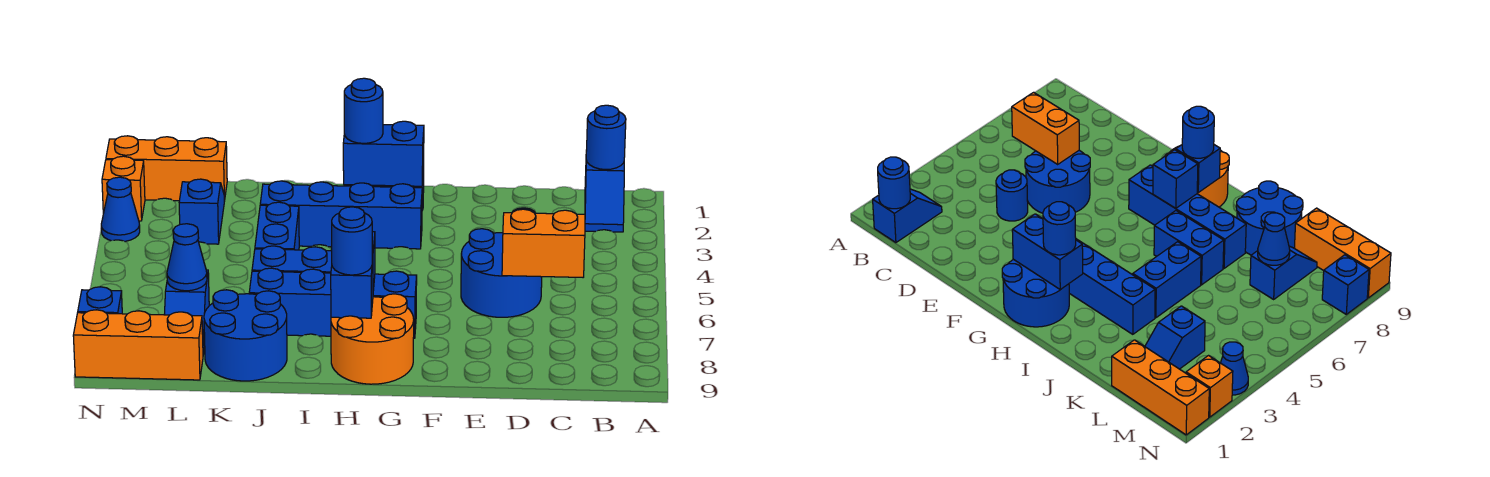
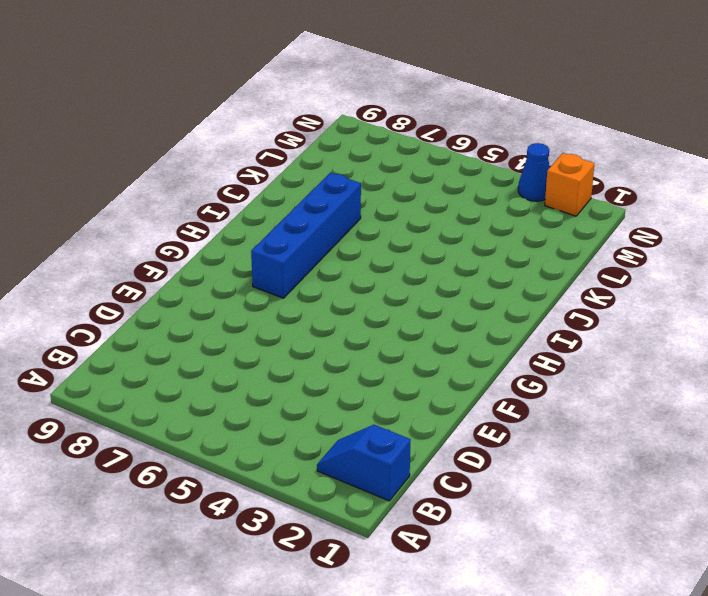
none -> blue 1x1 round brick [996,170,1028,221]
none -> blue 2x2 round brick [461,229,542,317]
none -> blue 2x2 round brick [1002,259,1069,327]

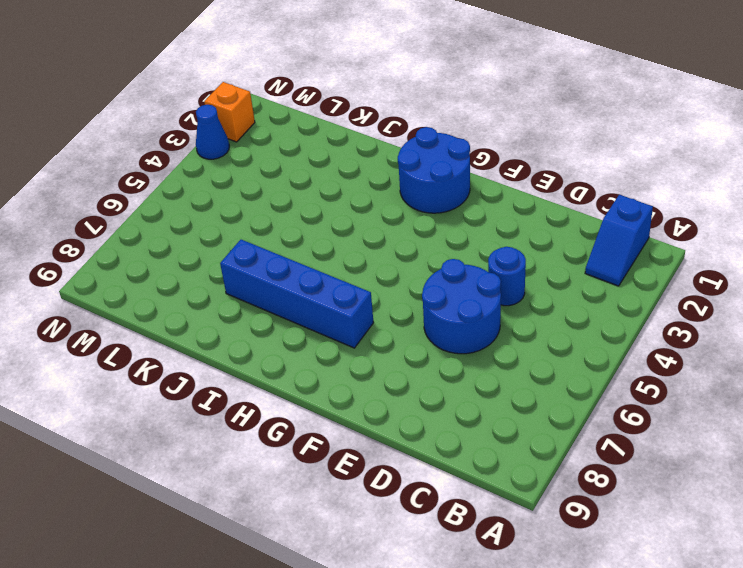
none -> blue 1x4 brick [260,181,422,249]
none -> orange 2x2 round brick [331,294,414,384]
none -> blue 1x2 brick [252,246,332,273]

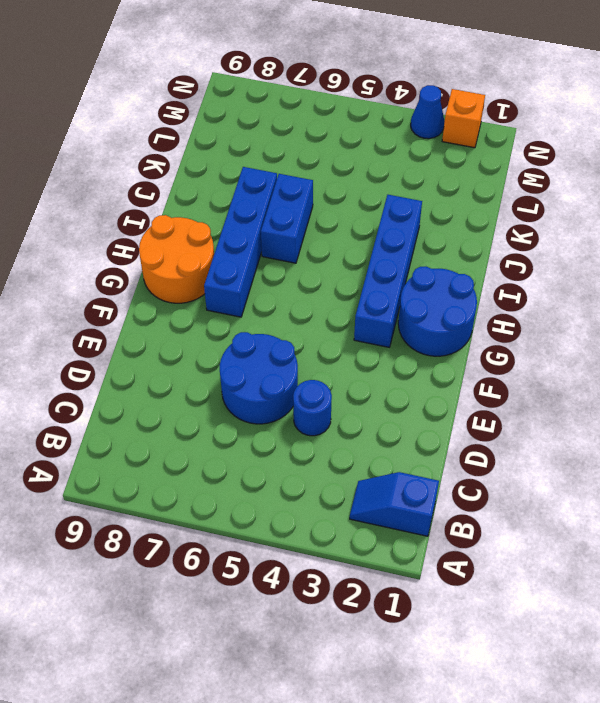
none -> blue 1x2 brick [255,202,299,250]
none -> blue 2x2 round brick [204,290,287,381]
none -> orange 1x3 brick [106,136,227,201]

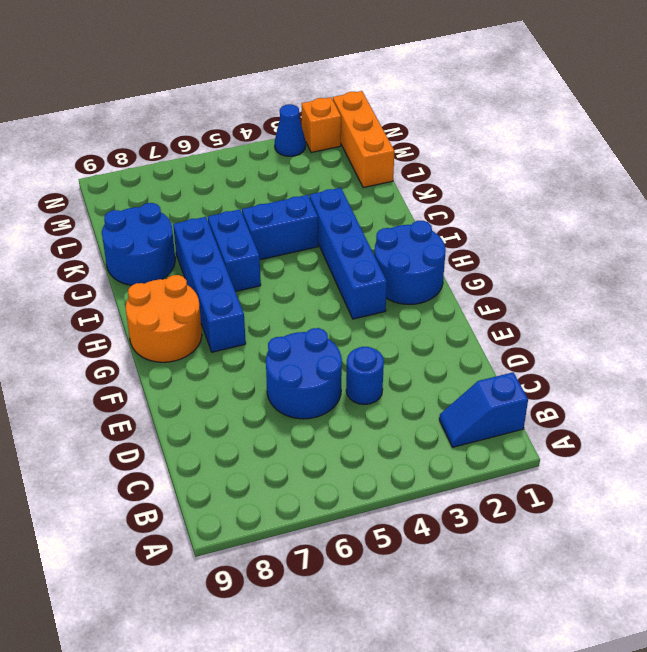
none -> blue 1x2 slope [179,179,224,244]
none -> blue 1x2 slope [164,270,209,354]
none -> orange 1x3 brick [73,310,203,380]

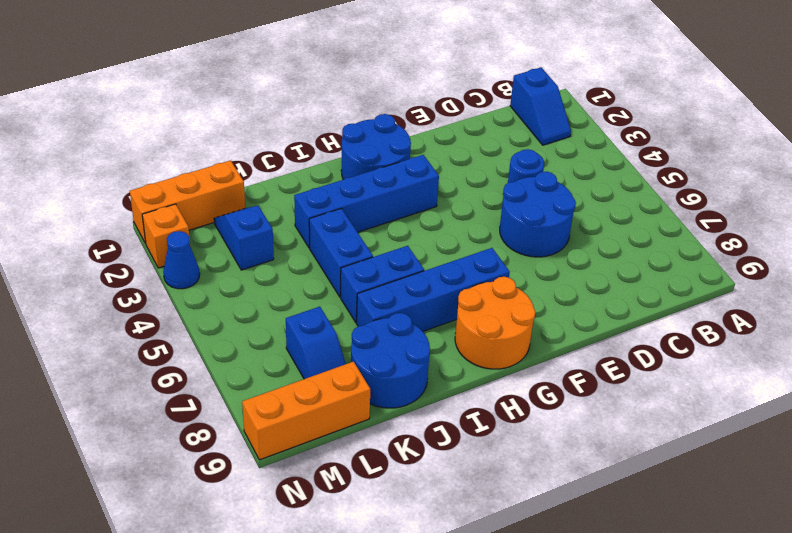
none -> blue 1x1 brick [78,287,122,314]
none -> blue 1x1 round brick [586,105,626,170]
none -> orange 1x2 brick [502,209,585,277]

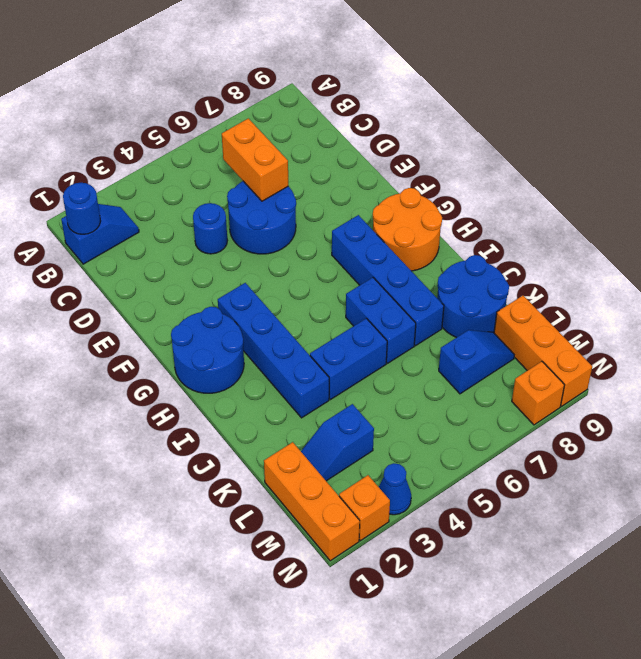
orange 1x1 brick [512,361,564,425] -> blue 1x1 brick [78,287,122,314]
none -> blue 1x2 brick [343,121,424,186]
none -> blue 1x1 brick [1153,150,1198,208]
none -> blue 1x1 brick [331,254,373,318]

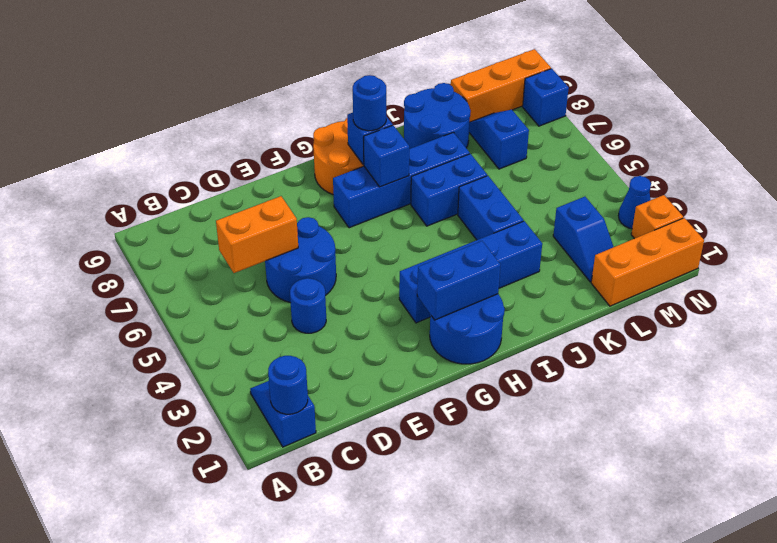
none -> blue 1x1 cone [167,224,207,291]
none -> blue 1x1 round brick [344,78,383,143]

